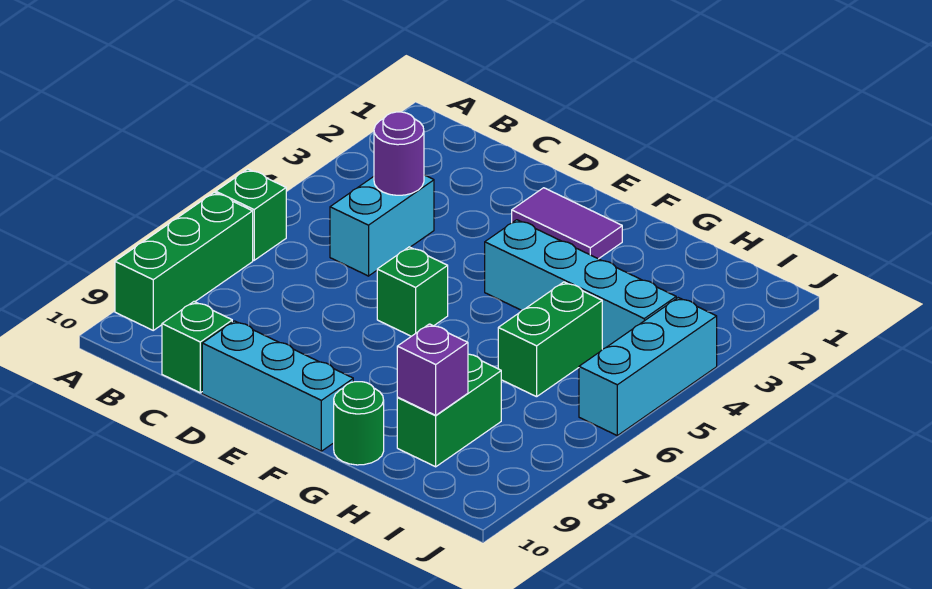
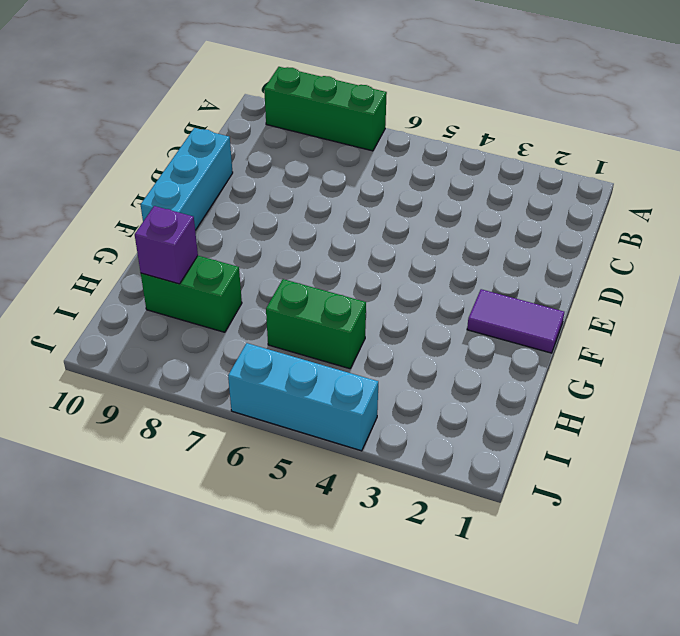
purple 1x2 tile [467,289,564,353] -> purple 1x2 tile turned to [512,188,622,259]
none -> green 1x1 brick [216,169,286,260]
none -> cyan 1x2 brick [330,175,434,276]
none -> green 1x1 brick [162,302,232,393]

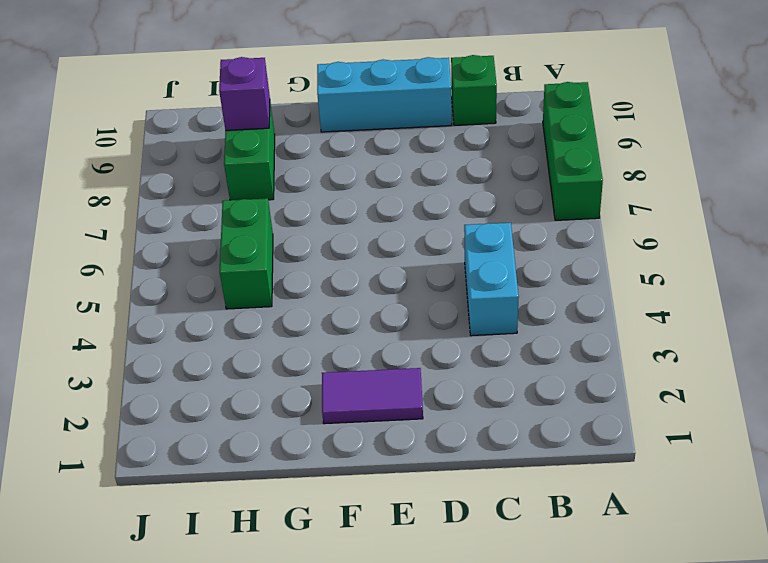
none -> green 1x1 brick [216,169,286,260]
none -> green 1x1 brick [377,247,448,336]
none -> cyan 1x4 brick [485,220,676,349]

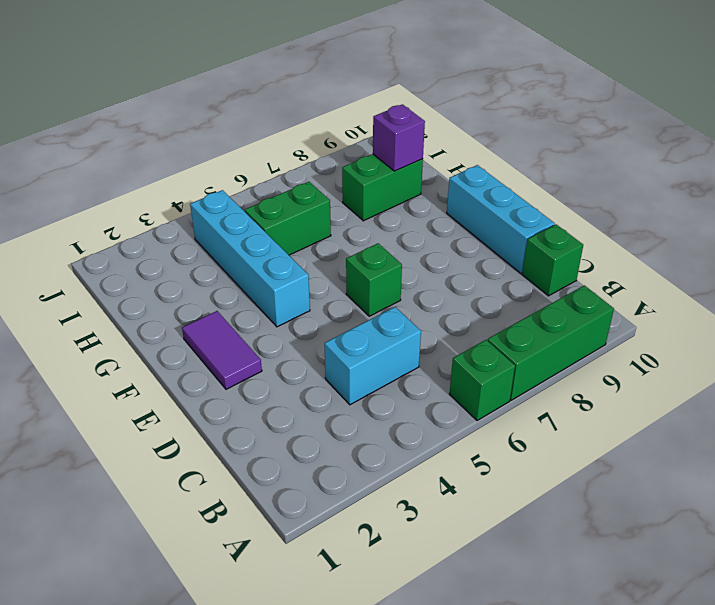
none -> green 1x1 round brick [334,382,384,465]
none -> cyan 1x3 brick [579,298,717,435]
none -> purple 1x1 round brick [374,112,424,195]

